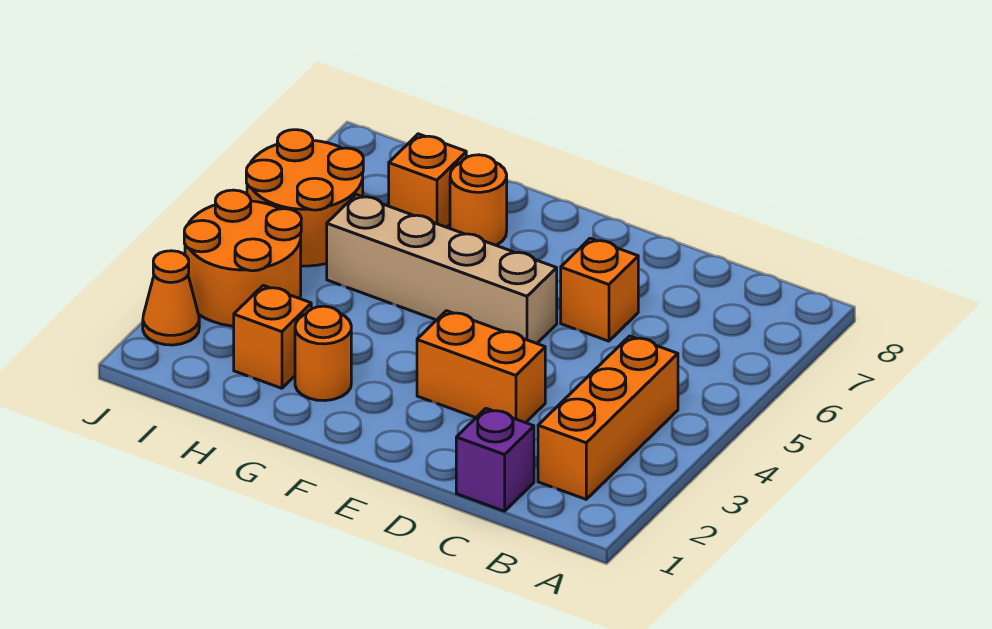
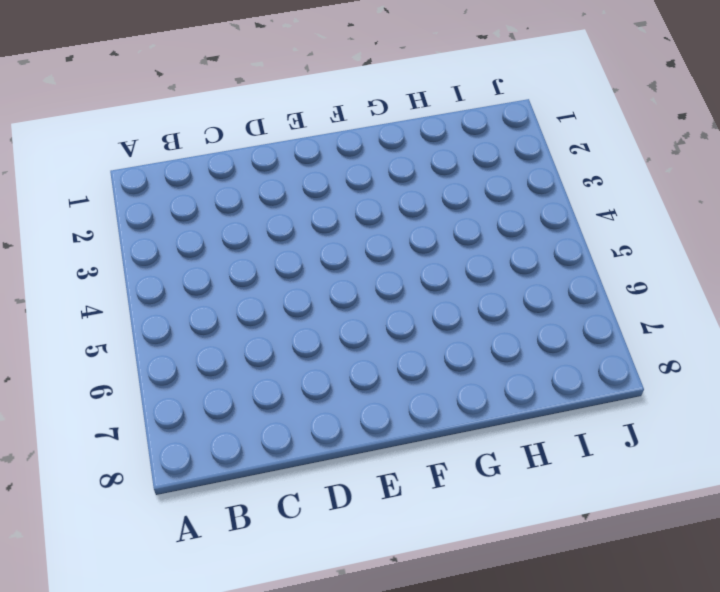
none -> orange 1x3 brick [538,336,678,499]
none -> purple 1x1 brick [456,408,534,511]
none -> orange 1x2 brick [417,311,545,423]

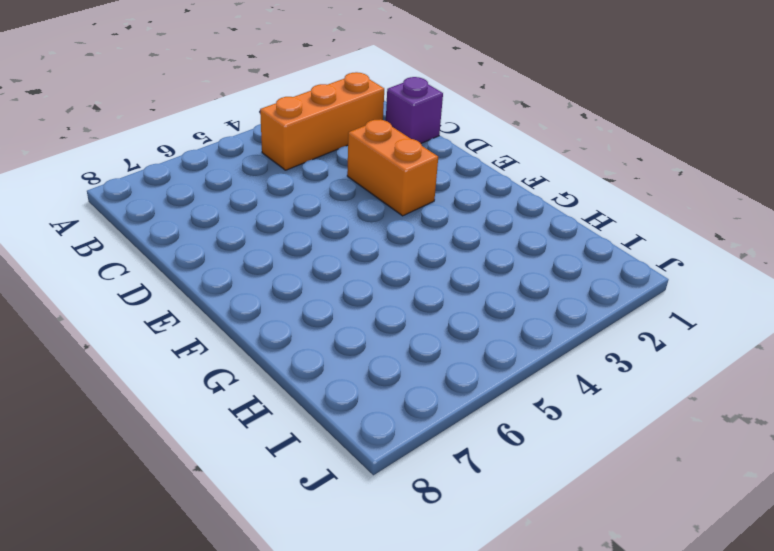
none -> orange 1x1 brick [561,238,638,341]
none -> tan 1x4 brick [327,195,557,343]
none -> orange 1x1 round brick [295,306,351,401]

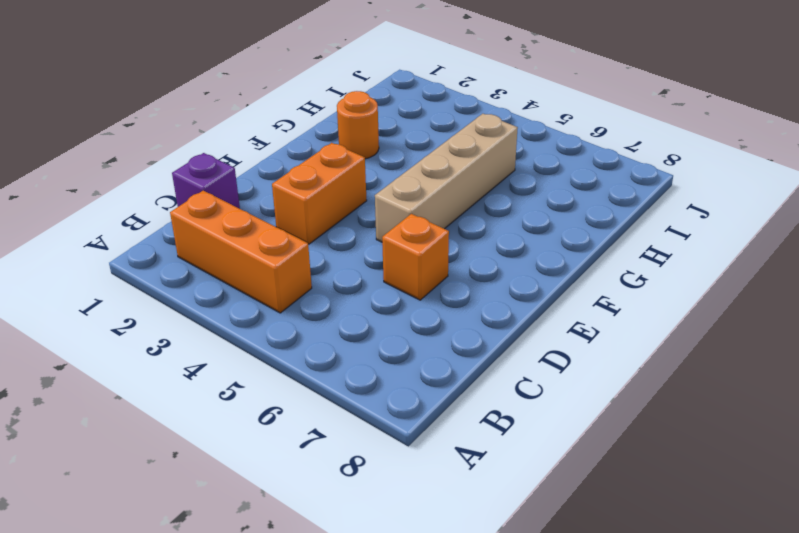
none -> orange 1x1 round brick [450,155,507,245]
none -> orange 1x1 brick [234,285,311,388]
none -> orange 1x1 brick [389,134,466,227]

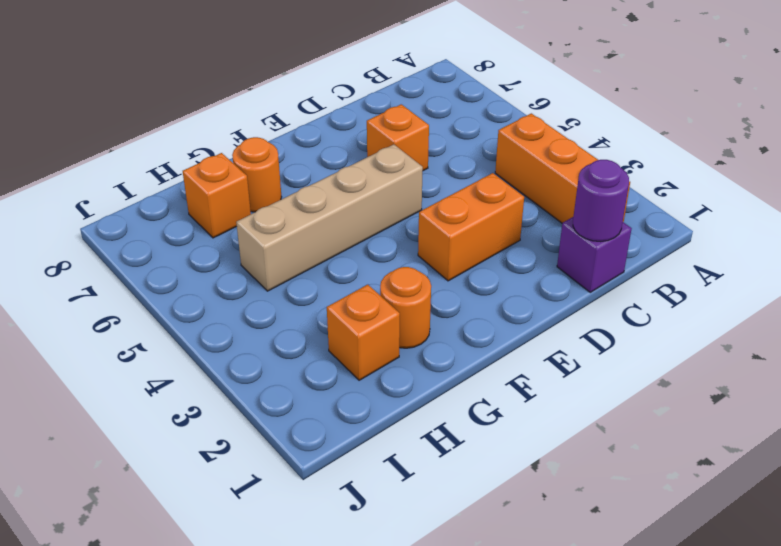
purple 1x1 round brick [573,160,629,241] -> none
none -> orange 2x2 round brick [184,190,301,326]
none -> orange 2x2 round brick [246,130,363,266]
none -> orange 1x1 cone [143,251,199,345]

